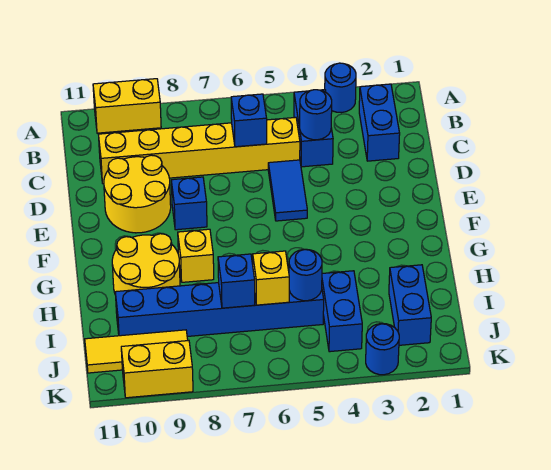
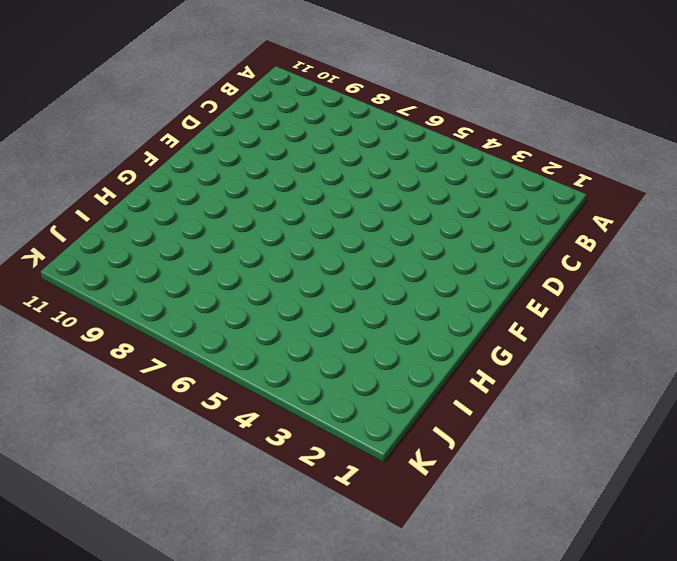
none -> blue 1x1 round brick [325,63,356,113]
none -> yellow 1x2 brick [93,79,161,133]
none -> blue 1x2 brick [359,84,400,161]

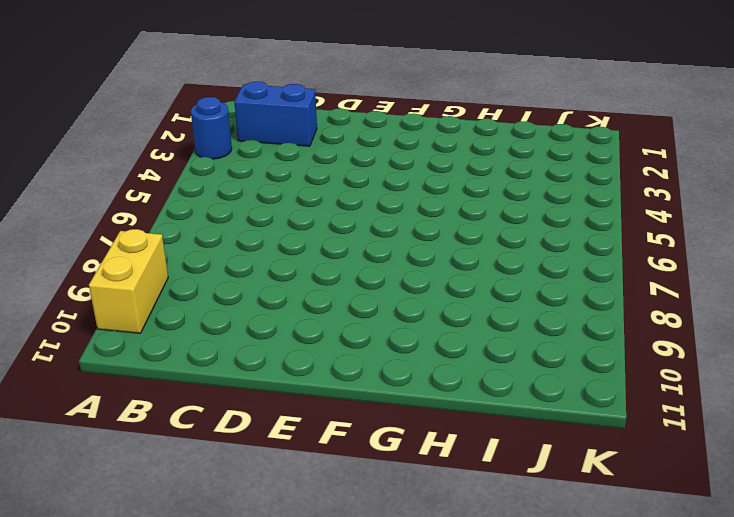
none -> blue 1x2 brick [294,90,333,167]
none -> yellow 1x6 brick [98,117,300,184]
none -> blue 1x2 tile [268,160,307,221]

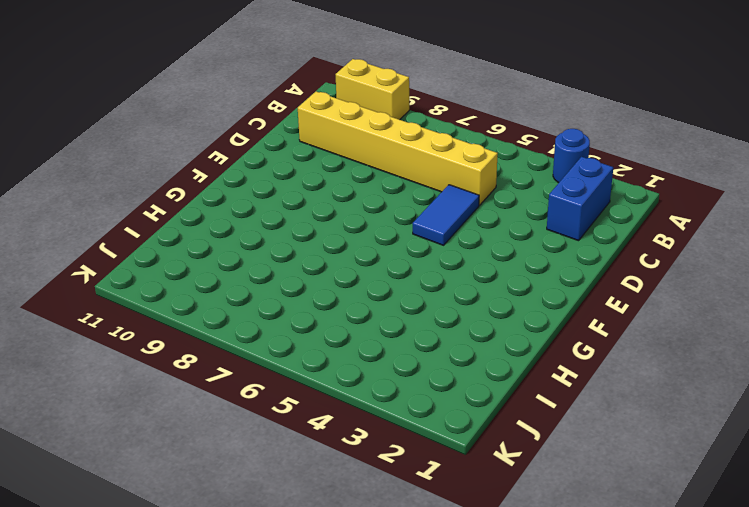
none -> blue 1x2 brick [294,90,333,167]
none -> yellow 2x2 round brick [104,155,171,233]
none -> blue 1x1 brick [171,177,207,230]

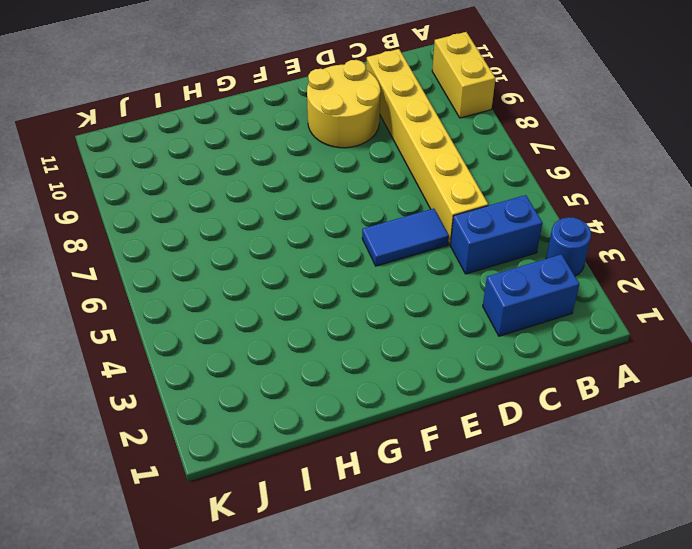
none -> blue 1x1 brick [171,177,207,230]
none -> yellow 1x1 brick [178,229,214,282]
none -> yellow 2x2 round brick [112,234,180,293]

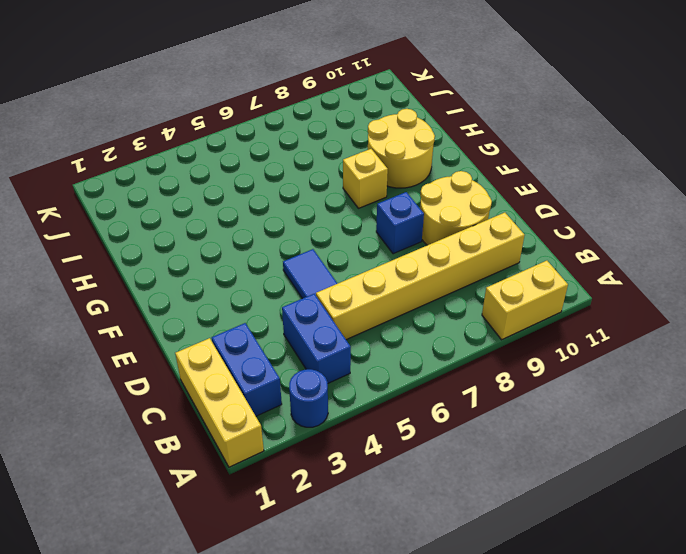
yellow 1x3 brick [175,338,264,467] -> none
none -> blue 1x2 brick [389,265,431,345]
none -> blue 1x2 brick [322,271,362,352]
none -> blue 1x6 brick [115,283,324,337]

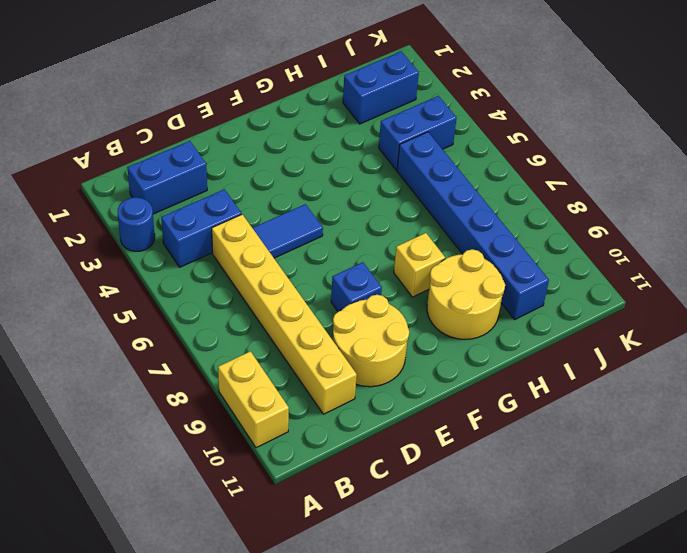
none -> yellow 1x3 tile [85,330,188,373]
none -> blue 1x1 round brick [366,324,399,375]
none -> yellow 1x2 brick [121,341,193,398]

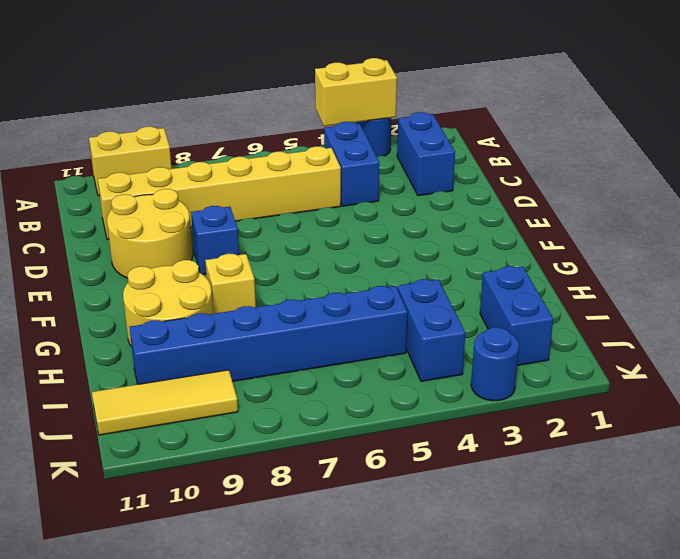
yellow 1x2 brick [315,58,397,126] -> yellow 1x2 brick moved to [121,341,193,398]
none -> blue 1x2 tile [268,160,307,221]
none -> blue 1x1 round brick [300,90,332,140]
none -> blue 1x1 brick [231,94,267,147]

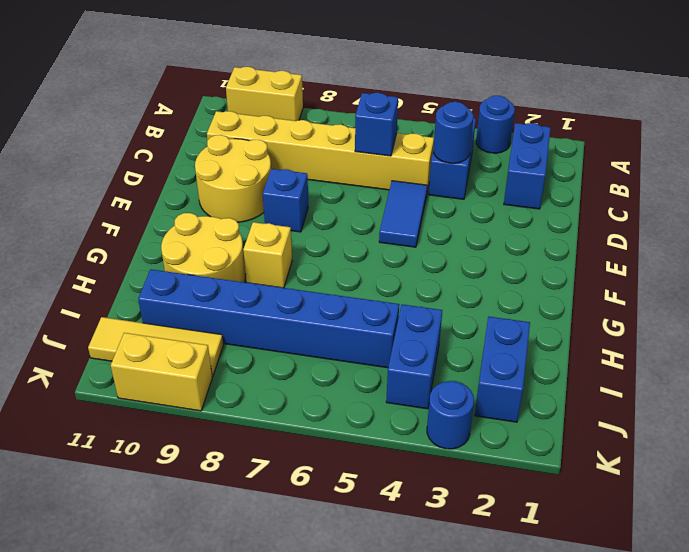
none -> blue 1x1 round brick [289,249,322,301]
none -> yellow 1x1 brick [253,251,289,305]
none -> blue 1x1 brick [218,254,255,308]

